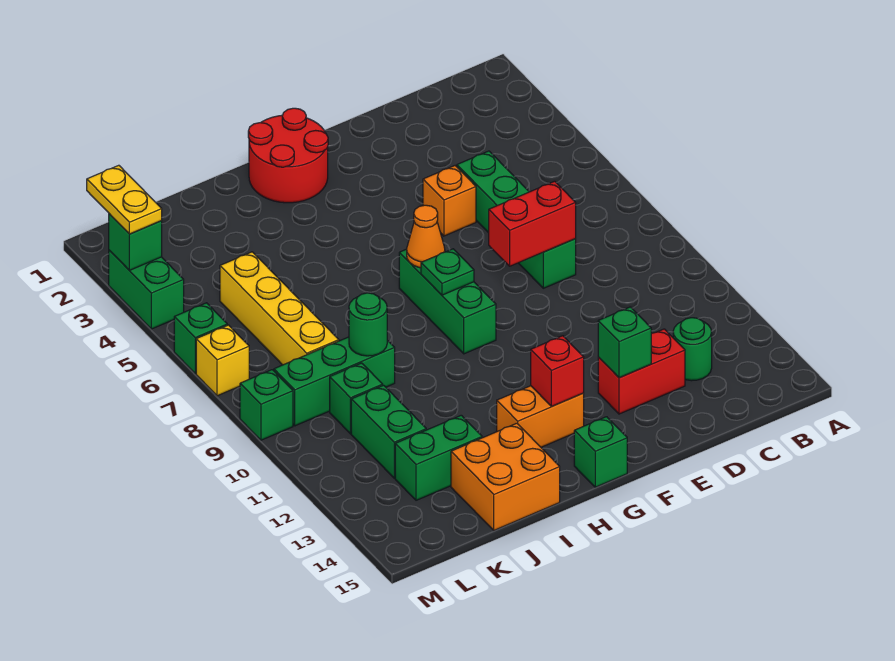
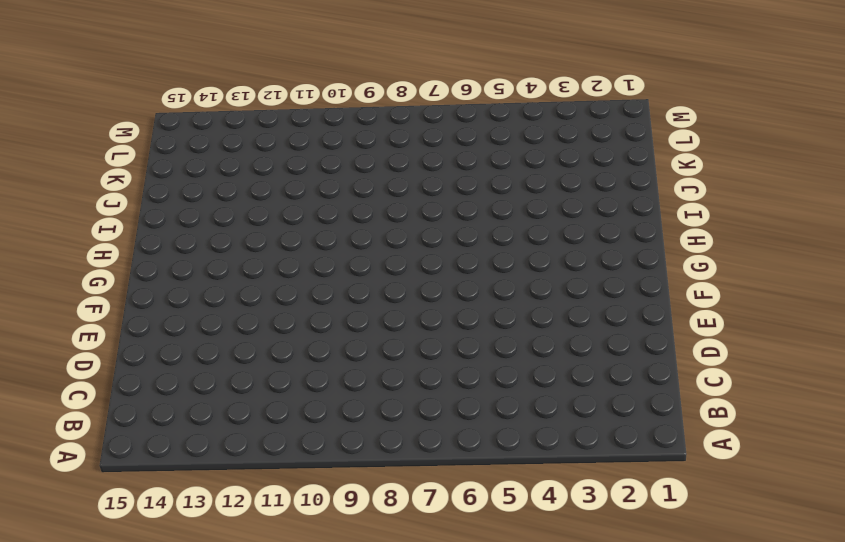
none -> green 1x1 round brick [673,318,712,381]
none -> green 1x4 brick [457,151,576,288]
none -> red 1x2 brick [598,329,685,414]

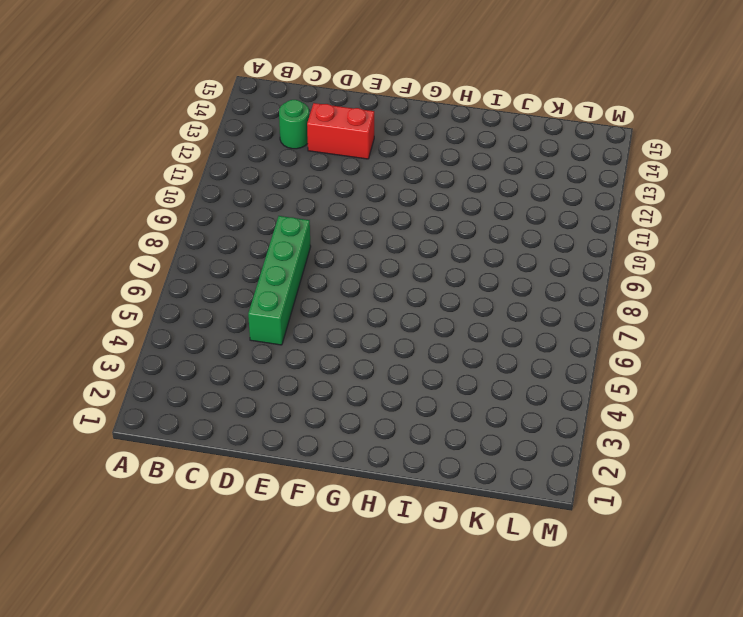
none -> orange 1x1 brick [423,166,476,236]
none -> red 2x2 round brick [248,108,328,203]
none -> green 1x3 brick [399,249,496,354]

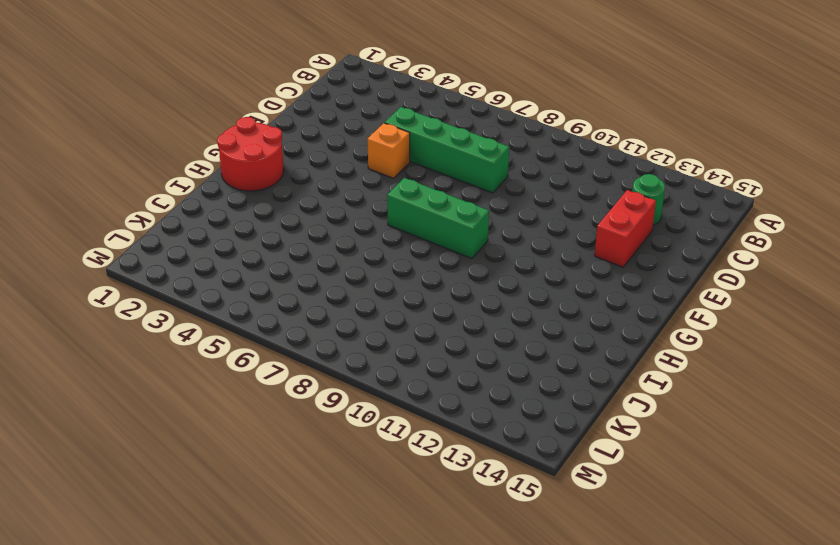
none -> orange 1x2 brick [497,386,584,447]
none -> green 1x1 brick [574,417,627,487]
none -> orange 2x2 brick [451,423,560,530]

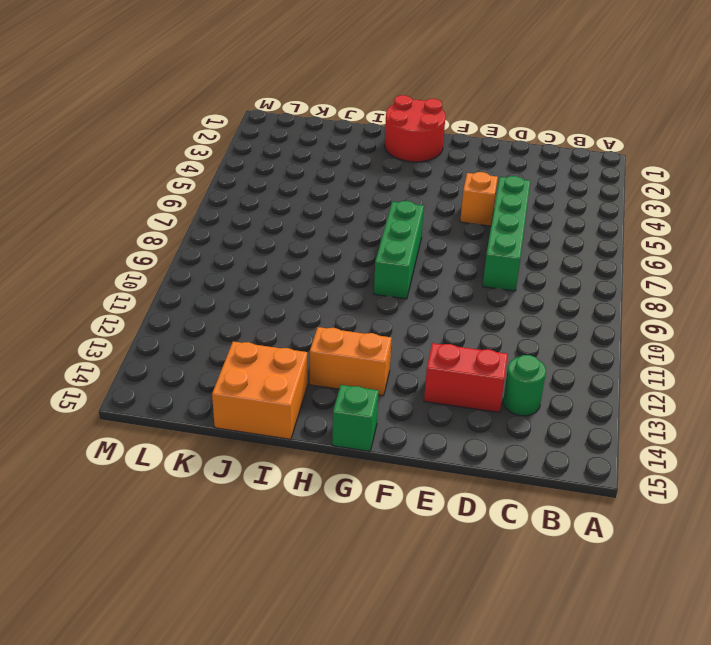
none -> green 1x3 brick [274,337,395,426]
none -> green 1x2 brick [395,415,482,500]
none -> yellow 1x4 brick [220,252,339,365]

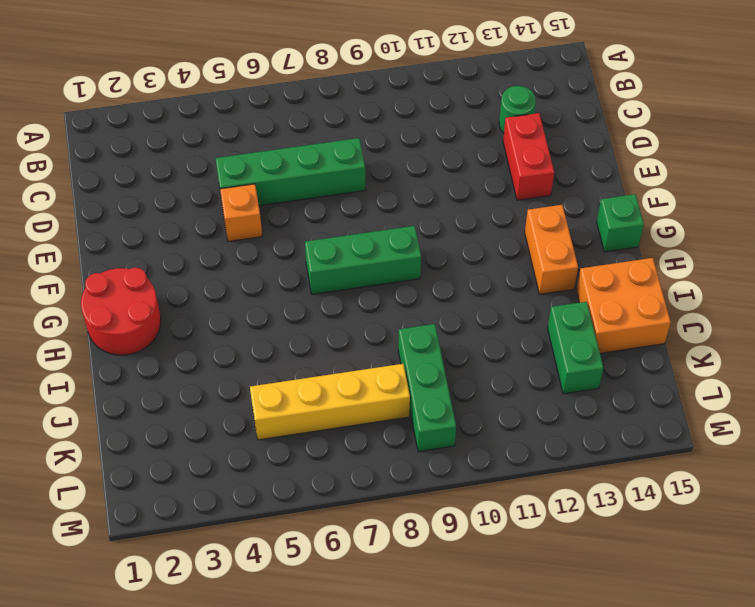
none -> green 1x1 brick [330,363,383,434]
none -> green 1x2 brick [351,385,426,478]
none -> green 1x2 brick [109,250,184,329]

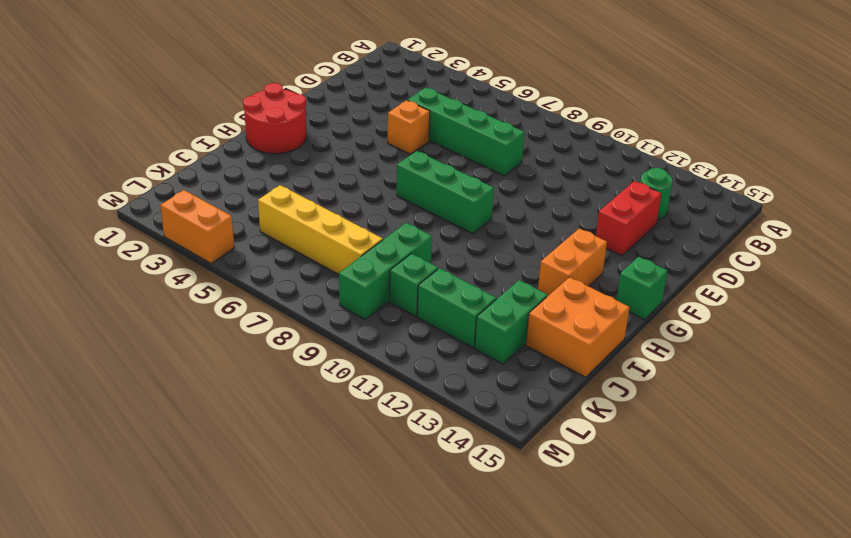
orange 1x2 brick [160,190,234,263] -> green 1x2 brick [109,250,184,329]
none -> green 1x1 brick [174,303,227,373]
none -> yellow 1x1 brick [196,325,249,396]
none -> green 1x1 brick [240,370,293,440]

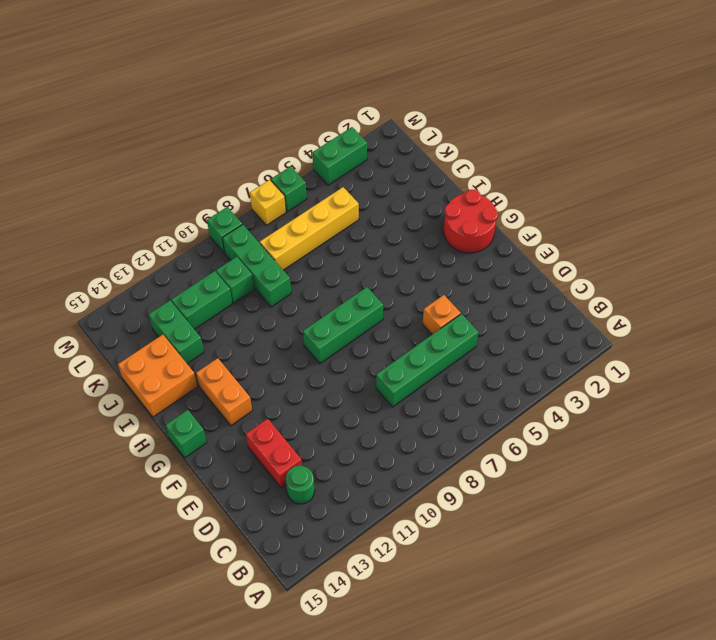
none -> red 1x2 brick [489,181,576,266]
none -> green 1x1 brick [598,307,651,378]
none -> orange 1x1 cone [407,205,445,268]

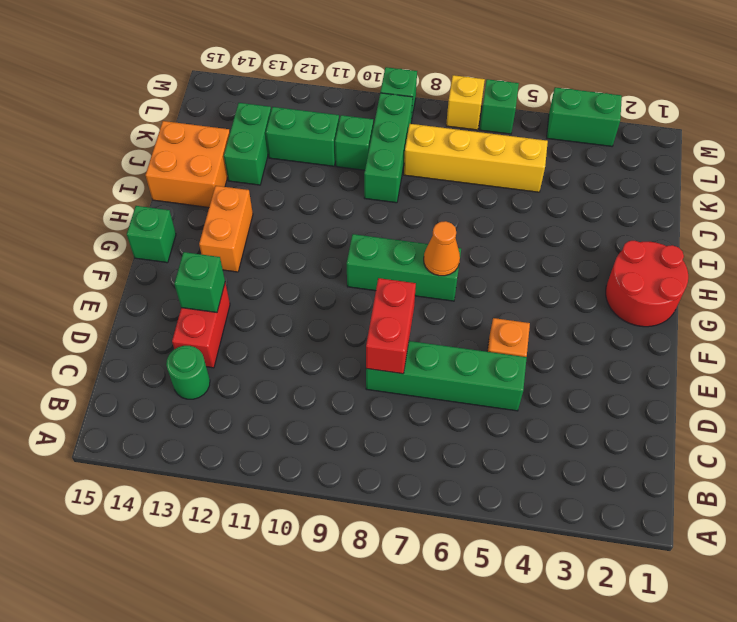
none -> green 1x1 plate [421,249,474,295]
none -> red 1x1 brick [531,336,584,406]
none -> green 1x1 round brick [349,293,387,356]

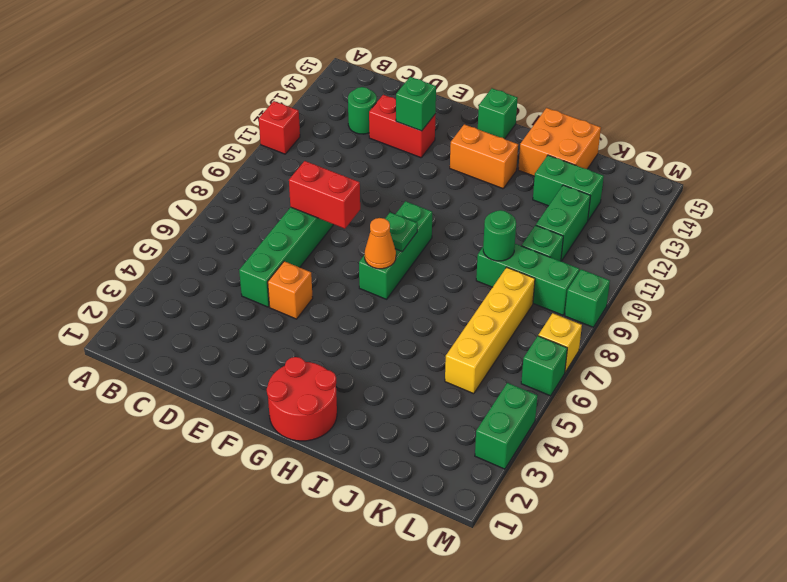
red 1x1 brick [259,101,300,154] -> red 1x1 brick moved to [531,336,584,406]
none -> green 1x1 brick [109,214,162,270]
none -> yellow 1x2 plate [87,165,162,234]

